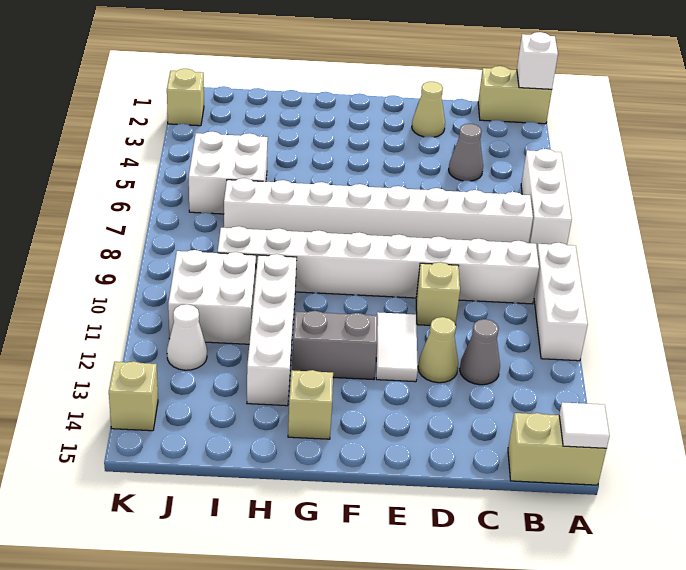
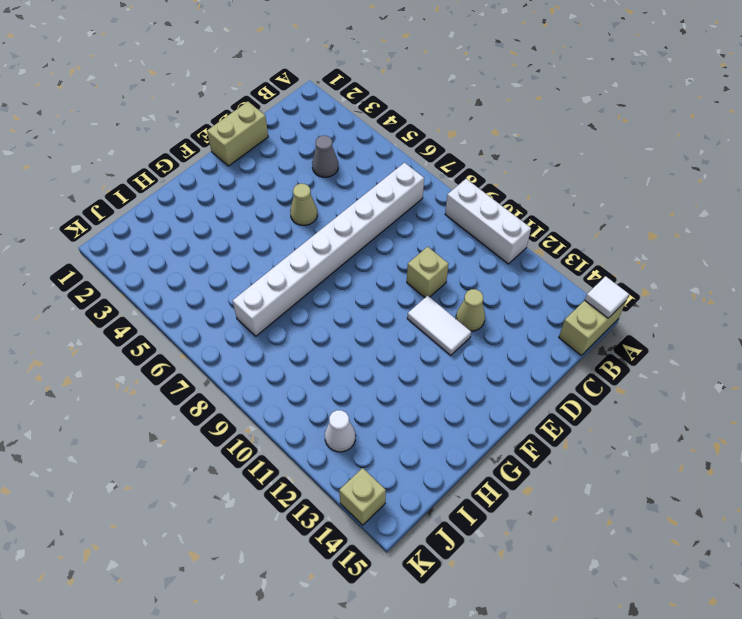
tan 1x2 brick [207,102,268,166] -> tan 1x2 brick moved to [478,66,552,124]
tan 1x1 cone [290,184,317,225] -> tan 1x1 cone moved to [412,82,445,137]
none -> white 1x3 brick [521,149,572,247]
none -> white 1x8 brick [218,226,539,304]
none -> grey 1x1 cone [460,319,500,385]

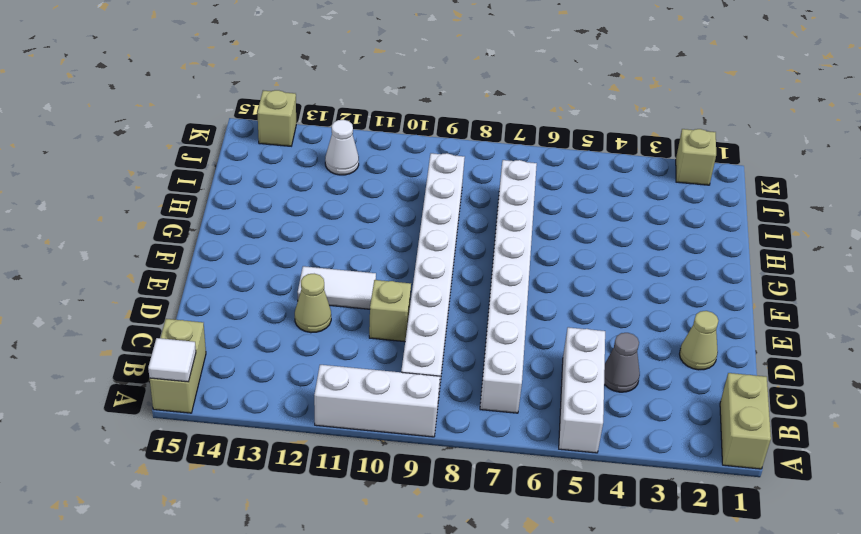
white 1x3 brick [559,327,605,453] -> white 1x3 brick turned to [521,149,572,247]
none -> grey 1x1 cone [460,319,500,385]
none -> grey 1x2 brick [292,311,378,380]
none -> tan 1x1 brick [288,370,333,439]

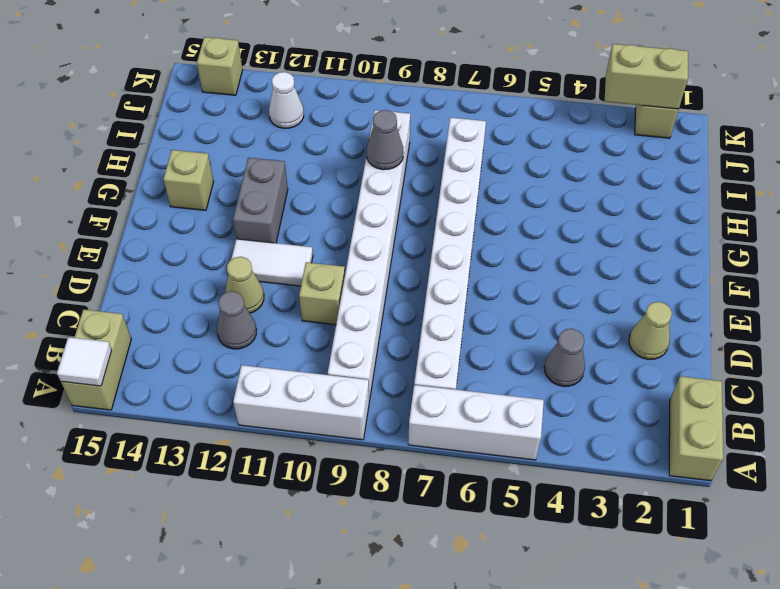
grey 1x1 cone [367,110,404,170] -> none
tan 1x2 brick [604,44,688,109] -> none
none -> white 1x4 brick [247,254,297,406]
none -> white 2x2 brick [189,132,268,214]
none -> white 2x2 brick [168,250,256,344]

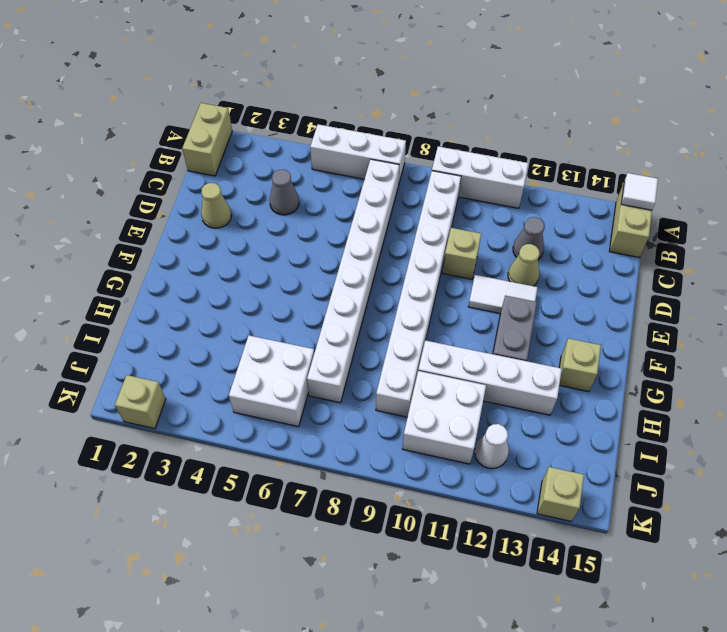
none -> white 1x1 brick [517,32,558,89]

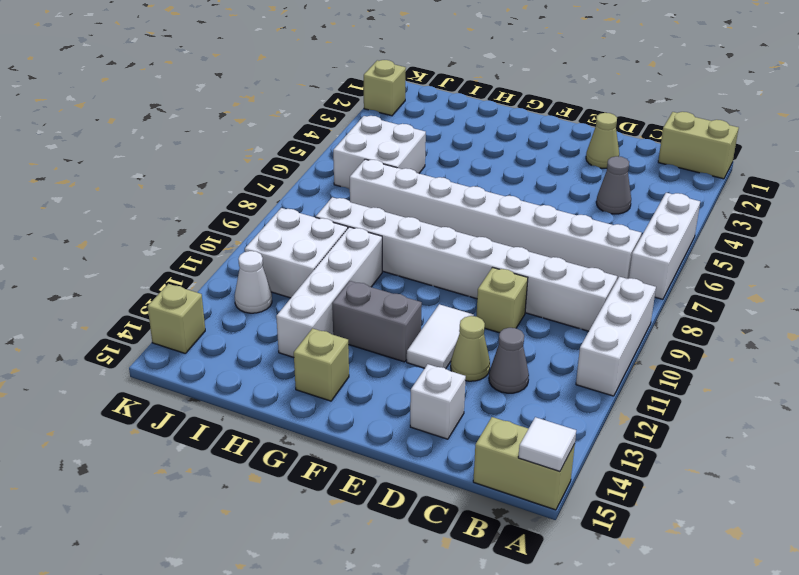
white 1x1 brick [410,364,466,439] -> white 1x1 brick moved to [517,32,558,89]

